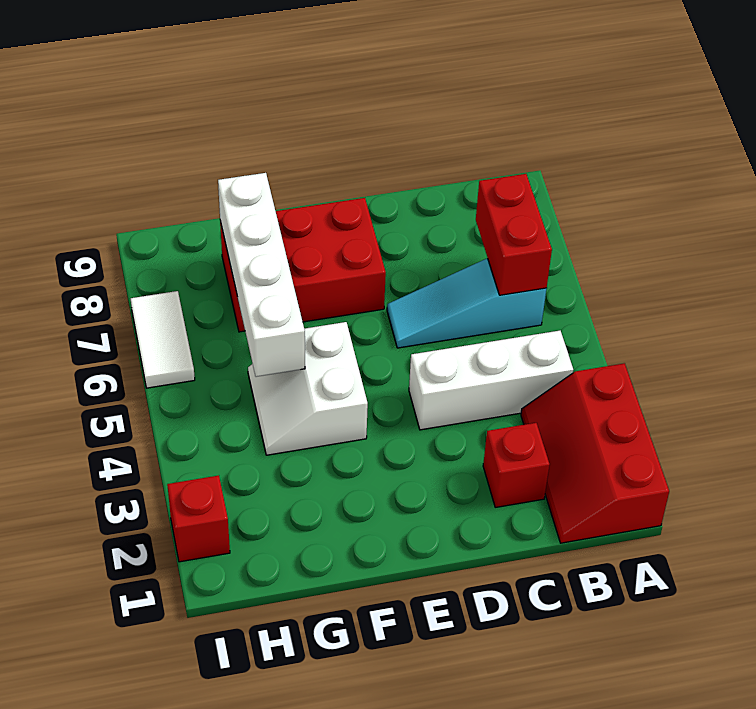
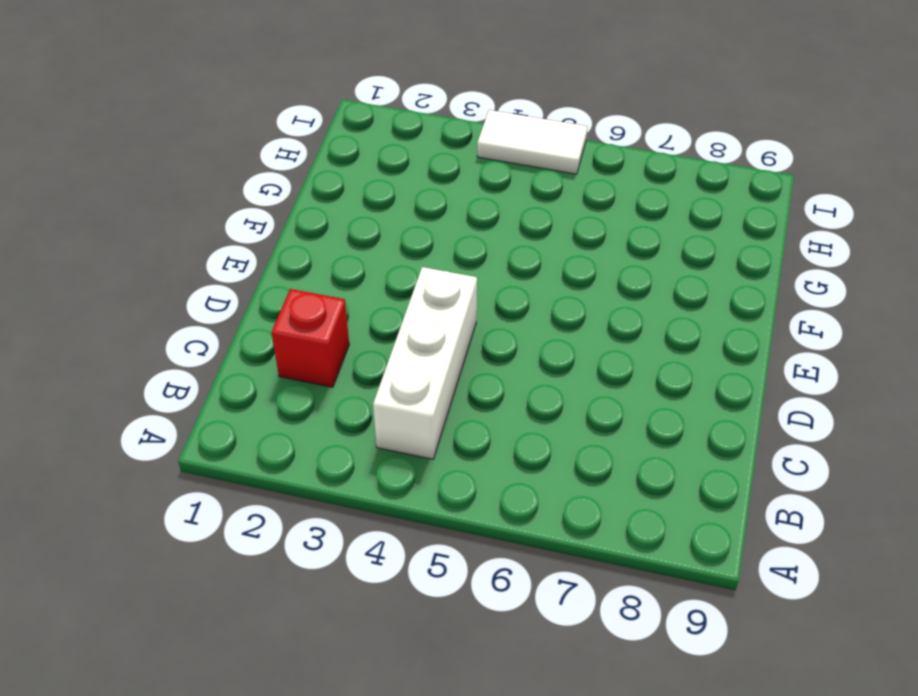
white 1x2 tile [477,110,587,174] -> white 1x2 tile moved to [131,291,195,388]
none -> red 2x3 slope [521,363,669,543]
none -> cyan 1x3 slope [387,258,547,348]

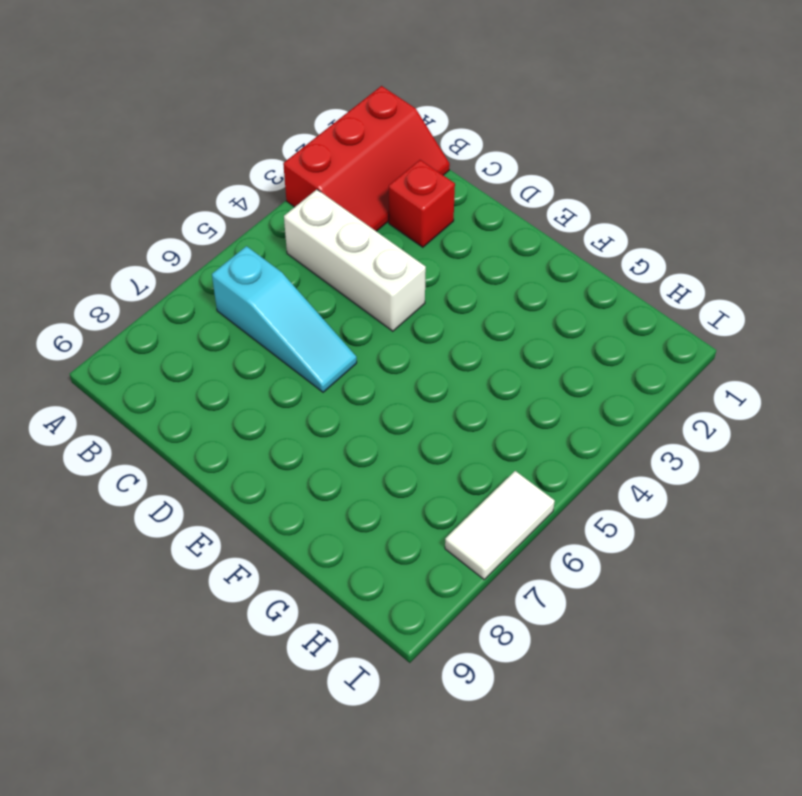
none -> red 2x3 brick [220,198,386,332]
none -> white 2x2 slope [248,322,368,455]

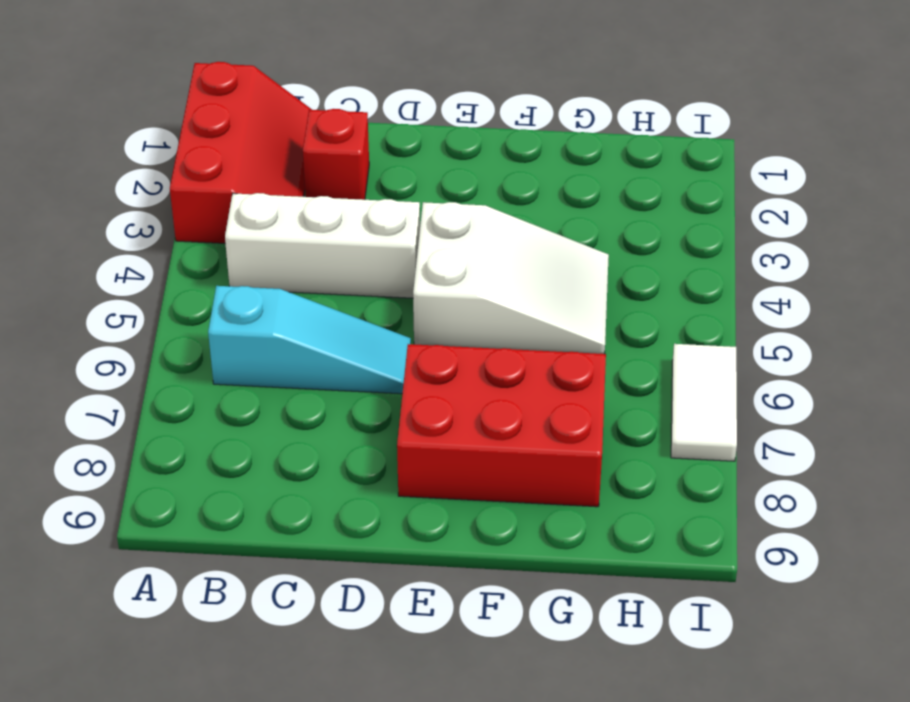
white 2x3 slope [413,202,609,354] -> white 2x2 slope [248,322,368,455]
none -> red 1x1 brick [167,476,230,562]
none -> red 1x2 brick [476,174,552,295]

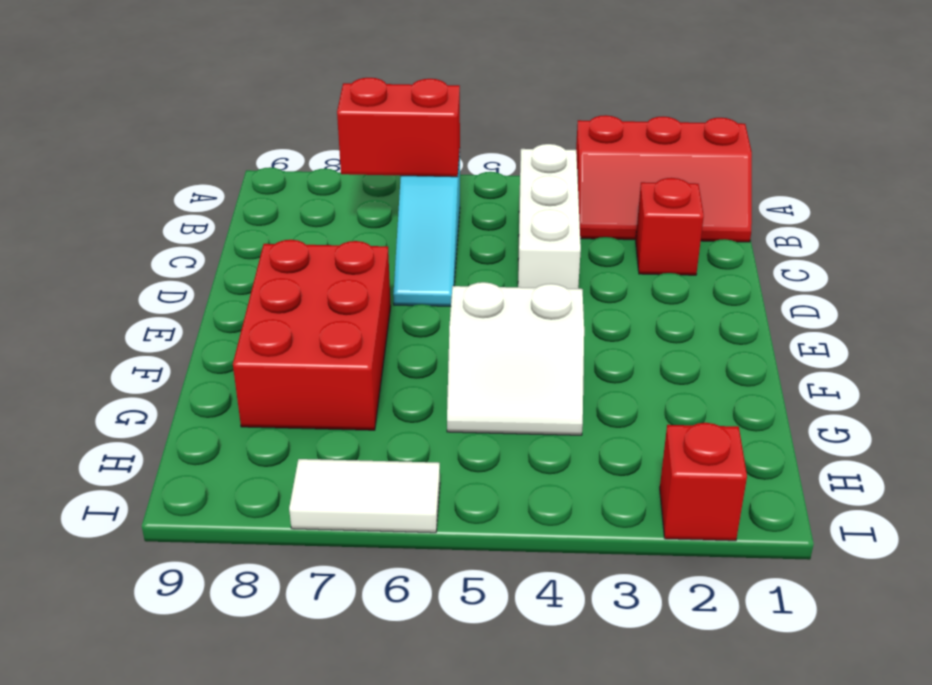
none -> white 1x4 brick [218,173,305,377]

